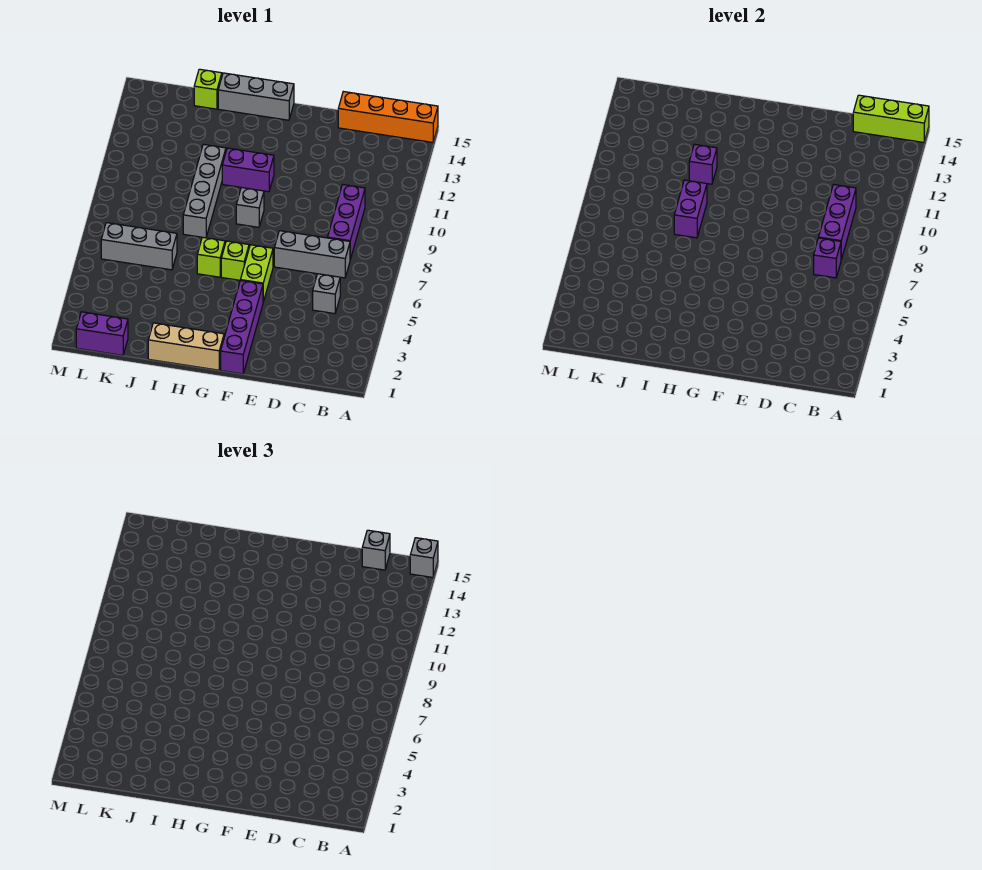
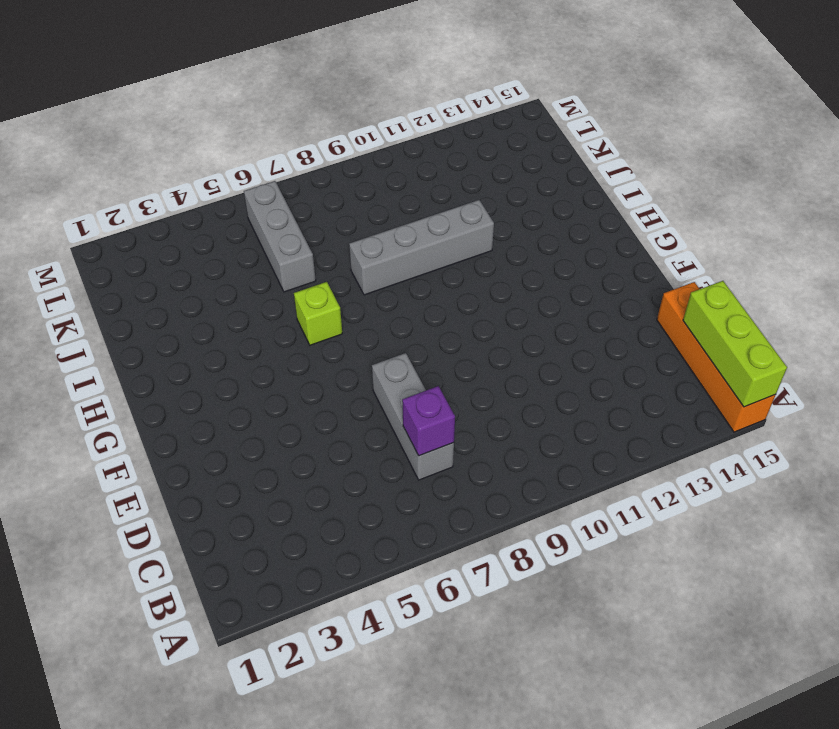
none -> grey 1x1 brick [313,274,340,314]
none -> purple 1x3 brick [328,185,365,259]
none -> purple 1x4 brick [221,280,263,374]

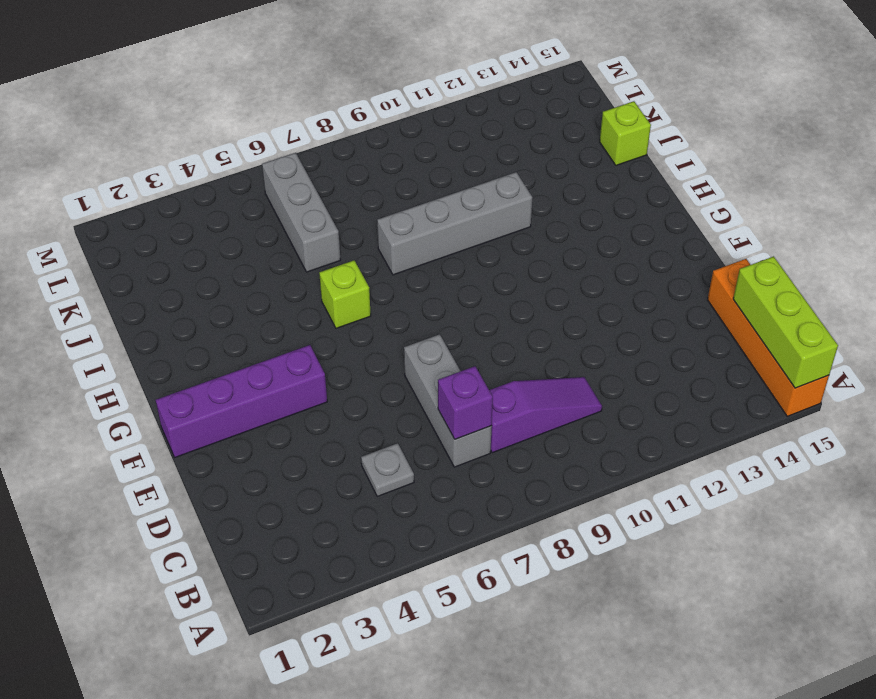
grey 1x1 plate [361,443,414,496] -> grey 1x1 brick [313,274,340,314]
purple 1x3 slope [489,377,602,453] -> purple 1x3 brick [328,185,365,259]
none -> lime 1x2 brick [241,245,273,302]
none -> tan 1x3 brick [148,323,224,370]
none -> lime 1x1 brick [221,241,249,280]

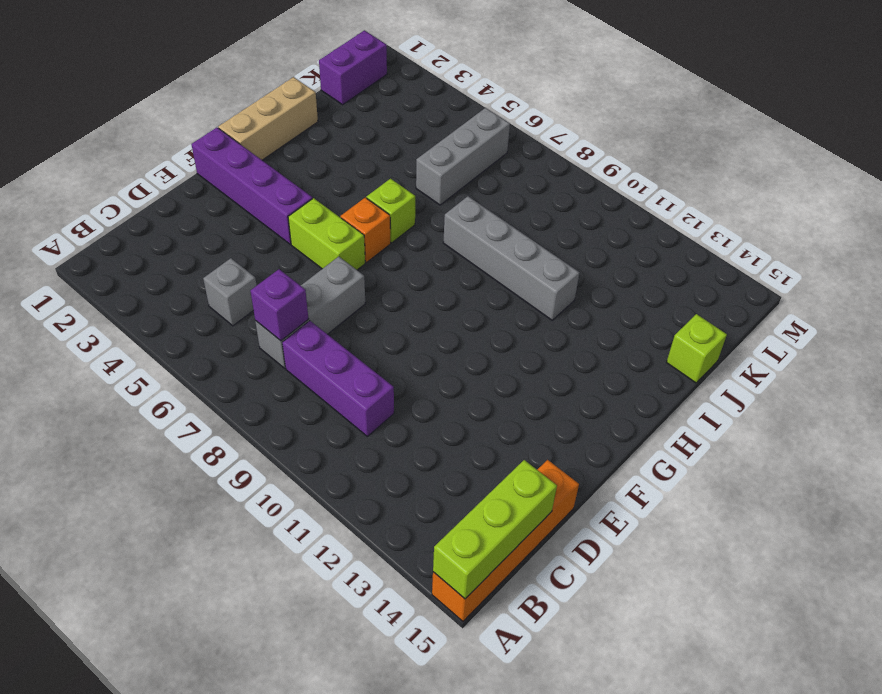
orange 1x1 brick [341,198,391,263] -> lime 1x1 brick [221,241,249,280]
none -> grey 1x1 brick [236,188,264,227]
none -> purple 1x2 brick [222,148,274,192]
none -> grey 1x3 brick [218,73,294,120]

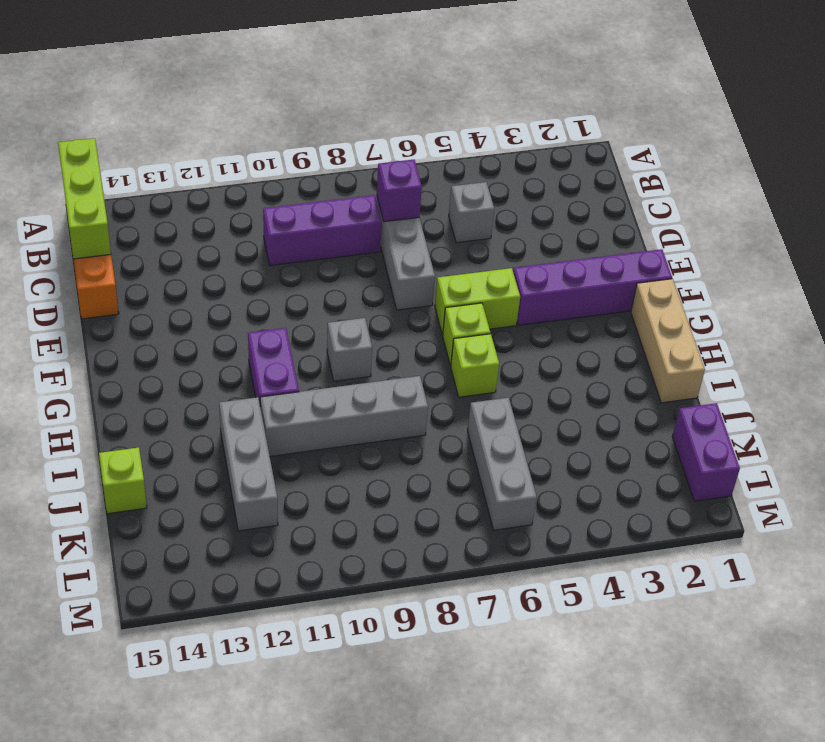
grey 1x3 brick [219,397,278,531] -> grey 1x3 brick moved to [218,73,294,120]
none -> purple 1x3 brick [819,185,856,259]
none -> purple 1x2 brick [674,180,707,238]
none -> purple 1x1 brick [689,144,717,184]

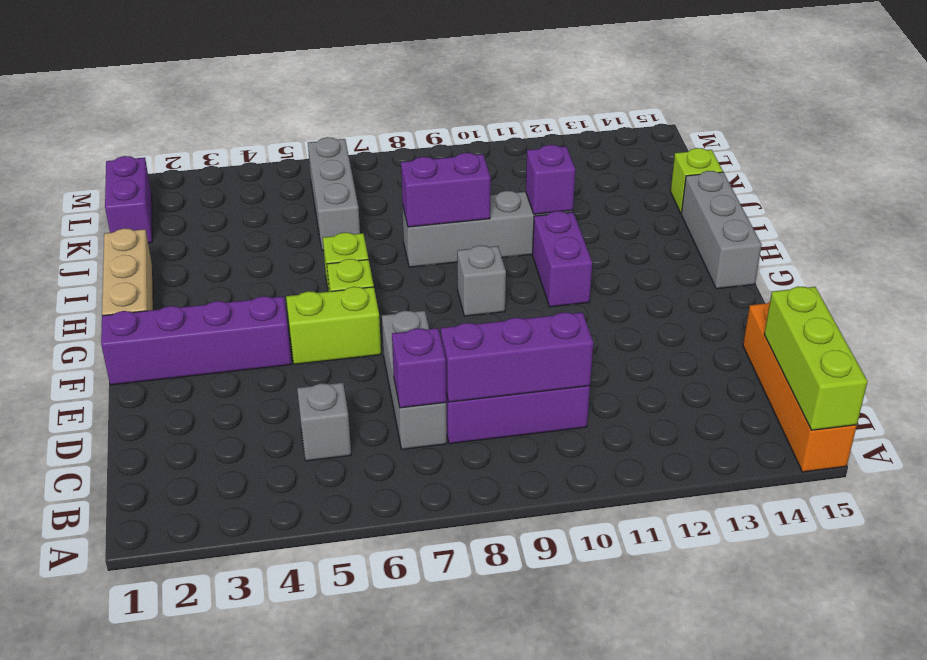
none -> grey 1x1 brick [410,538,438,577]
none -> grey 1x1 brick [362,530,390,570]

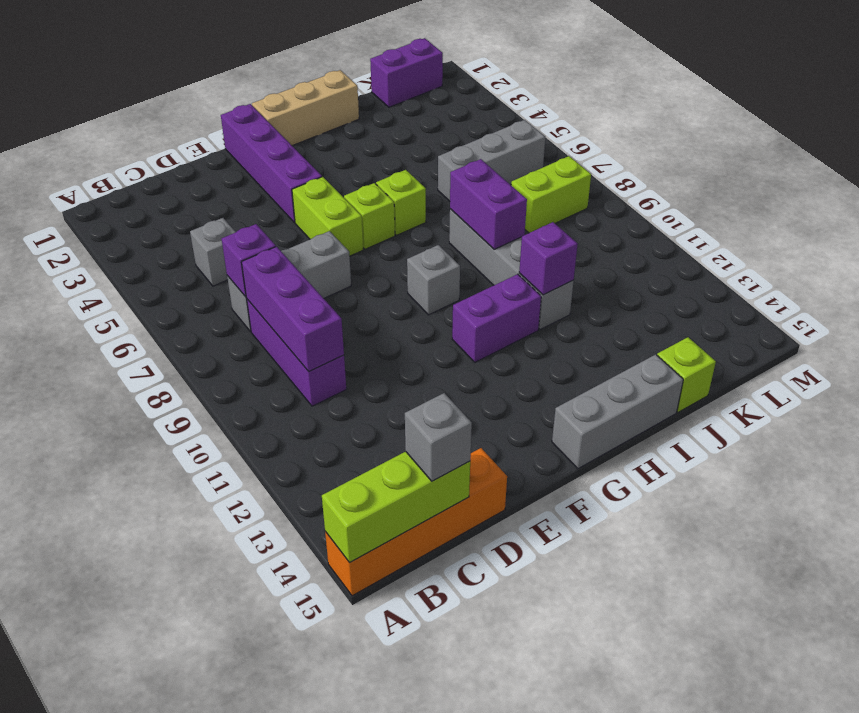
lime 1x2 brick [511,156,591,233] -> none
none -> grey 1x1 brick [410,538,438,577]

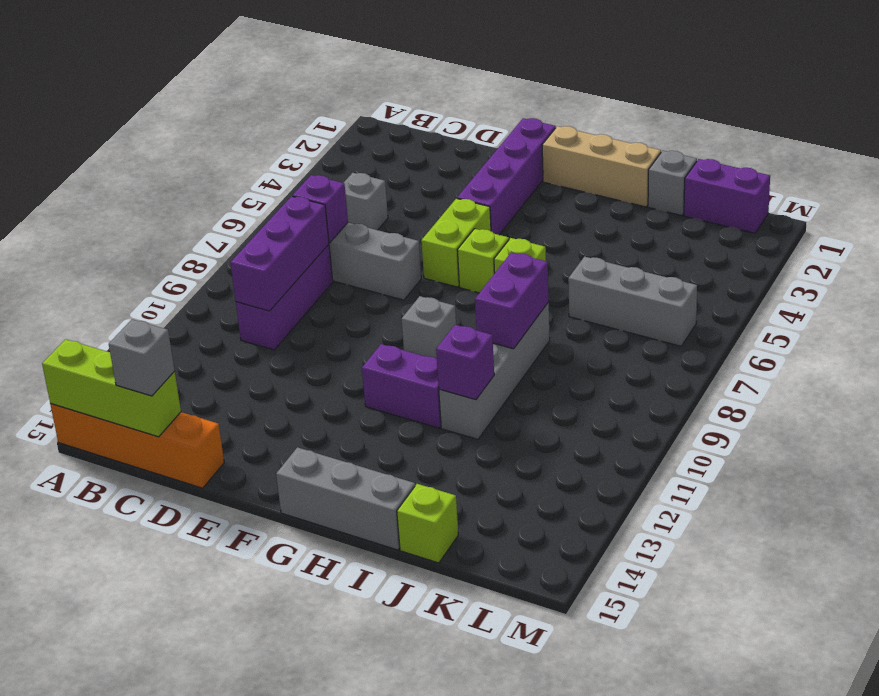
grey 1x1 brick [648,151,697,216] -> grey 1x1 brick moved to [410,538,438,577]

